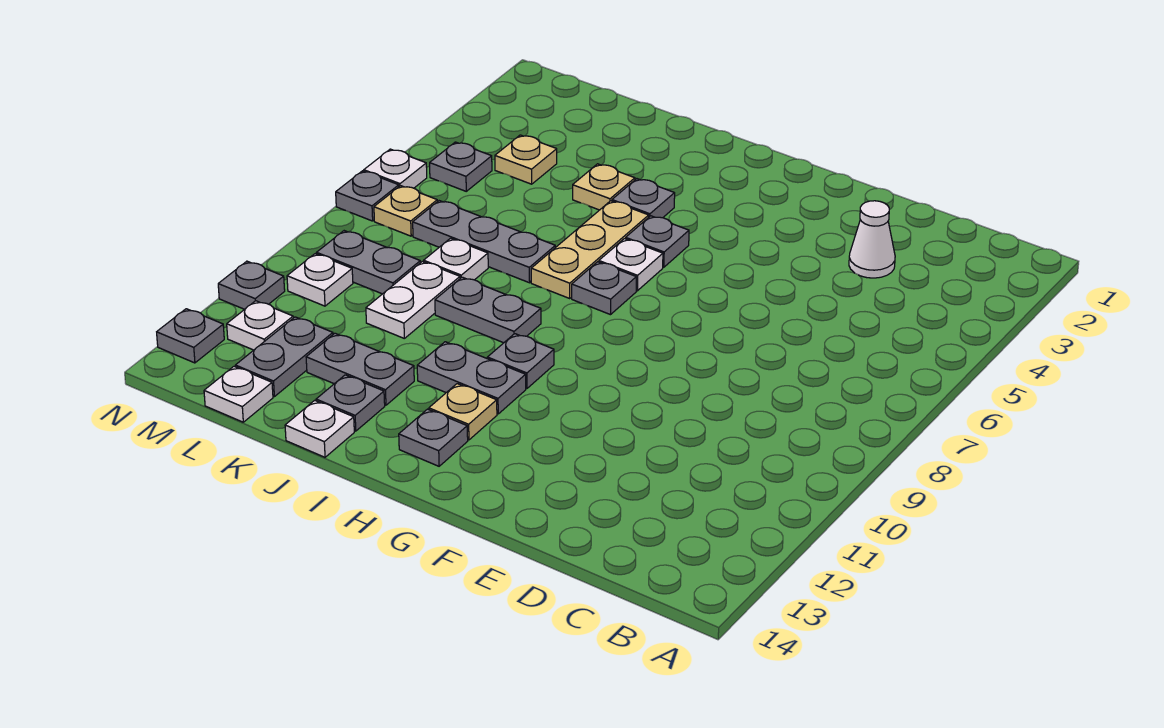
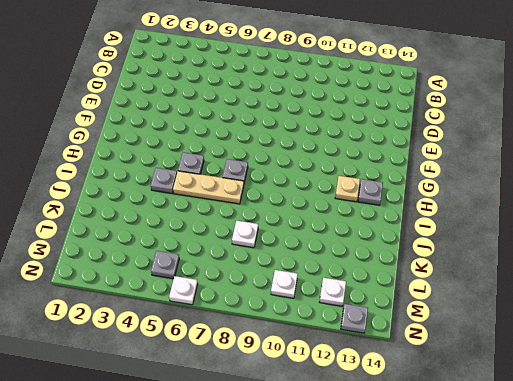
none -> white 1x1 cone [849,201,895,278]
none -> white 1x1 plate [599,239,663,291]
none -> grey 1x1 plate [487,334,554,388]
none -> grey 1x2 plate [417,342,526,414]

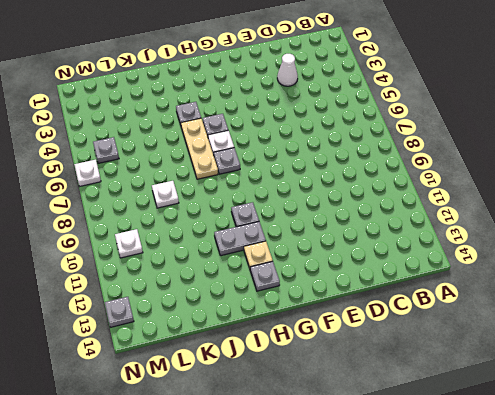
none -> grey 1x2 plate [435,277,541,343]
none -> tan 1x1 plate [573,164,635,210]
none -> grey 1x3 plate [413,201,555,283]
none -> grey 1x2 plate [306,333,414,405]

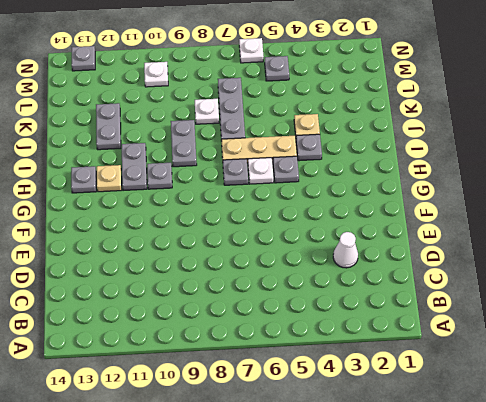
none -> grey 1x1 plate [316,375,385,431]
none -> white 1x1 plate [285,400,354,457]
none -> white 1x2 plate [366,261,460,339]
none -> tan 1x1 plate [495,135,557,184]

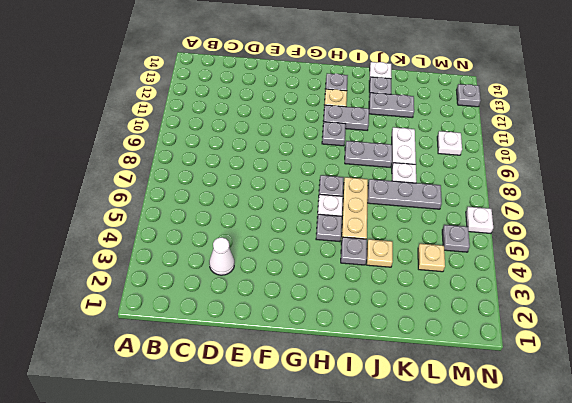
none -> grey 1x2 plate [317,231,420,294]
none -> grey 1x2 plate [235,317,333,397]
none -> white 1x1 plate [204,367,273,422]
none -> tan 1x1 plate [374,186,437,236]

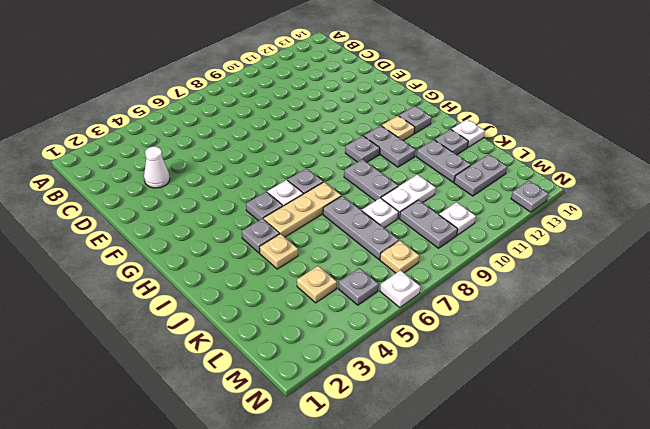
none -> white 1x1 plate [204,367,273,422]
none -> white 1x1 plate [227,301,293,350]
none -> grey 1x1 plate [336,171,399,221]
none -> grey 1x1 plate [218,261,285,309]

